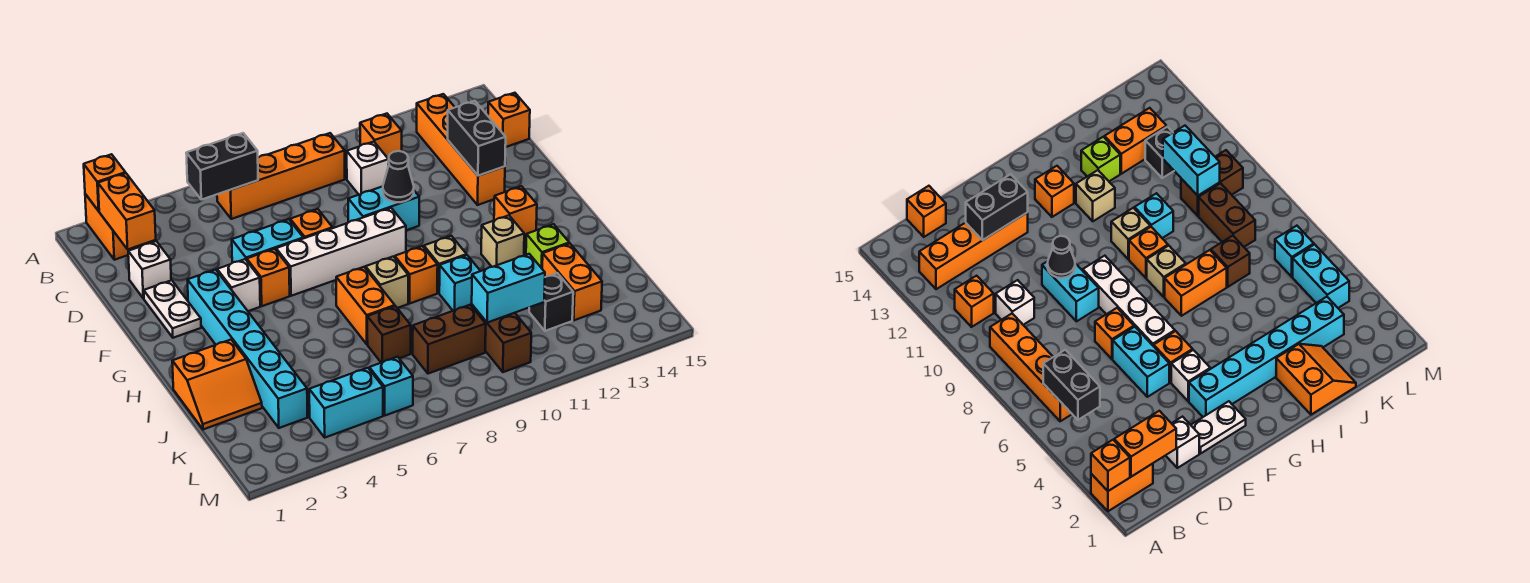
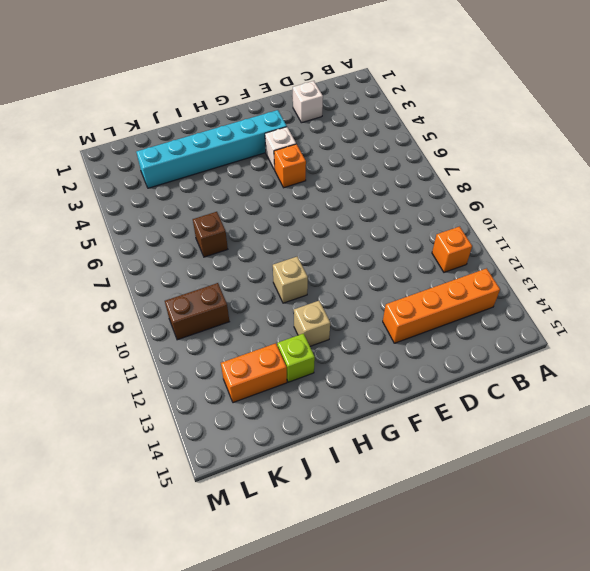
none -> orange 1x2 brick [85,194,142,260]
none -> orange 1x4 brick [217,133,345,219]
none -> white 1x1 brick [347,142,388,195]
none -> orange 1x1 brick [488,93,530,147]

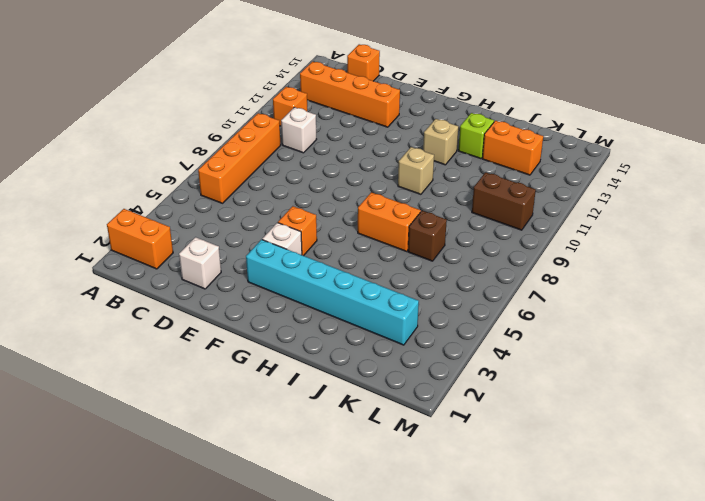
none -> white 1x2 plate [144,280,201,338]
none -> cyan 1x2 brick [232,219,303,263]
none -> orange 1x1 brick [290,209,333,238]
none -> cyan 1x2 brick [348,186,419,230]

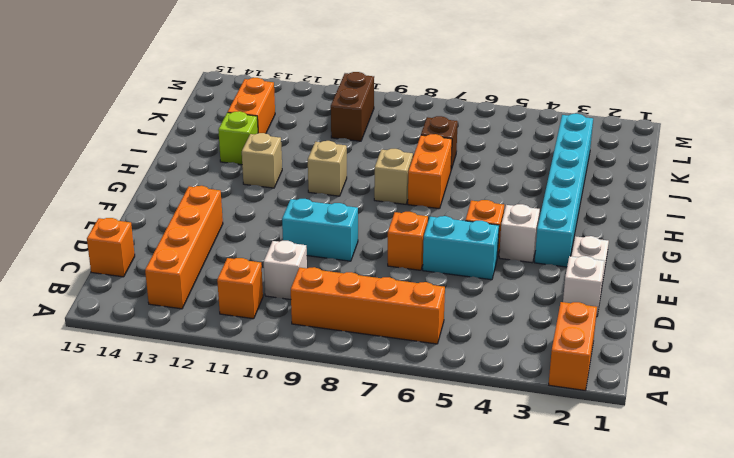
none -> white 1x4 brick [276,208,406,296]
none -> orange 1x1 brick [494,186,537,238]
none -> orange 1x1 brick [395,246,438,303]
none -> orange 2x2 slope [172,340,262,429]

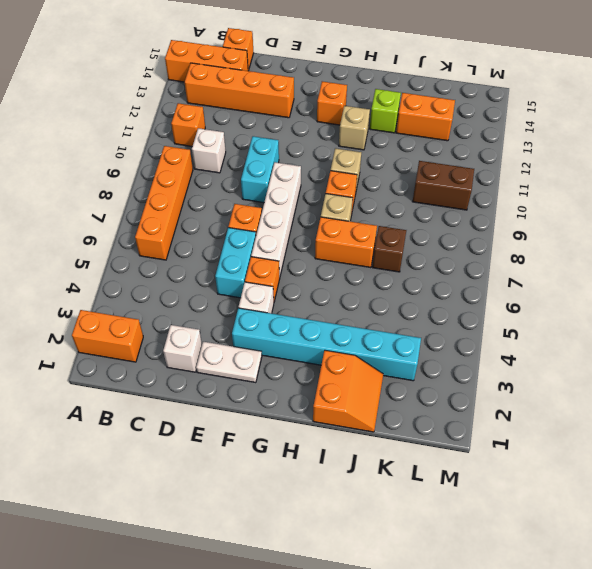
orange 1x3 brick [165,40,248,82] -> none
none -> cyan 1x1 brick [439,255,480,311]
none -> brown 1x2 brick [413,305,486,374]
none -> black 1x1 brick [529,273,573,331]
none -> cyan 1x2 brick [309,368,383,438]

